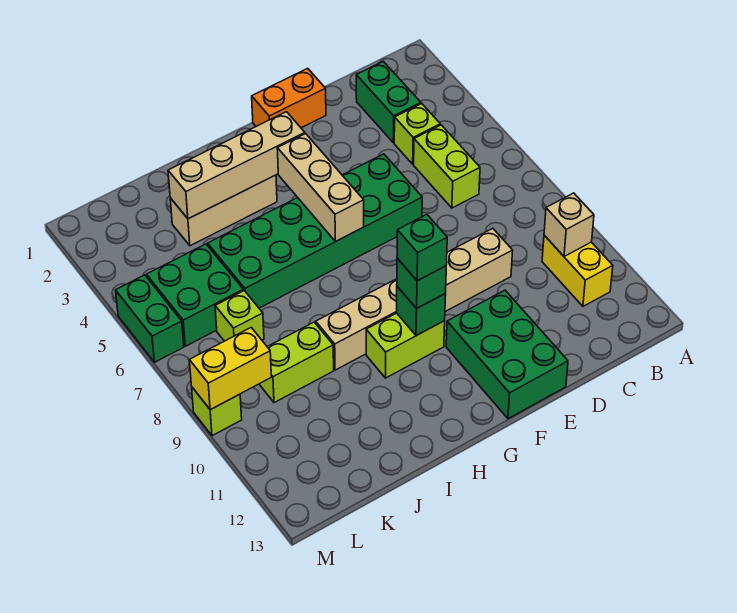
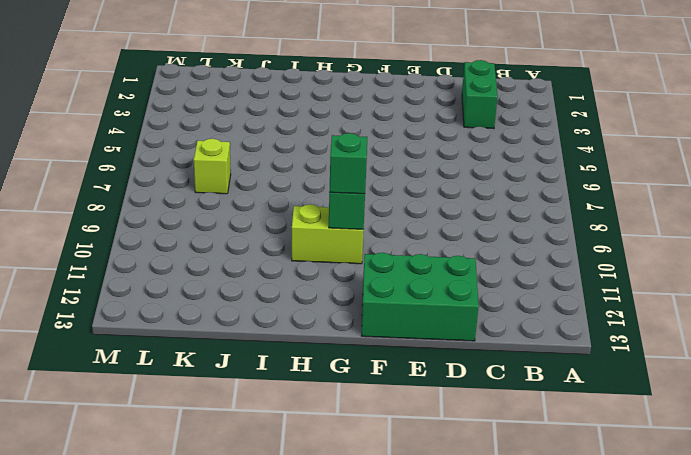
green 2x3 brick [362,253,479,341] -> green 2x3 brick turned to [446,290,568,419]
none -> yellow 1x2 brick [542,235,613,306]
none -> lime 1x1 brick [394,104,440,164]
none -> lime 1x2 brick [414,125,480,208]

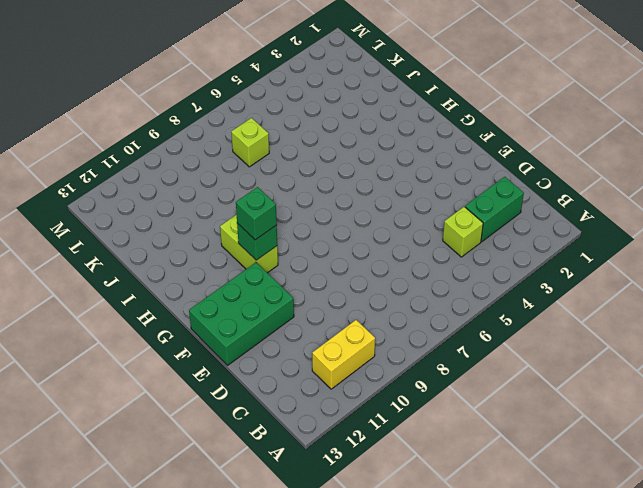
none -> lime 1x2 brick [414,125,480,208]
none -> tan 1x6 brick [316,228,513,370]
none -> orange 1x2 brick [252,68,326,128]

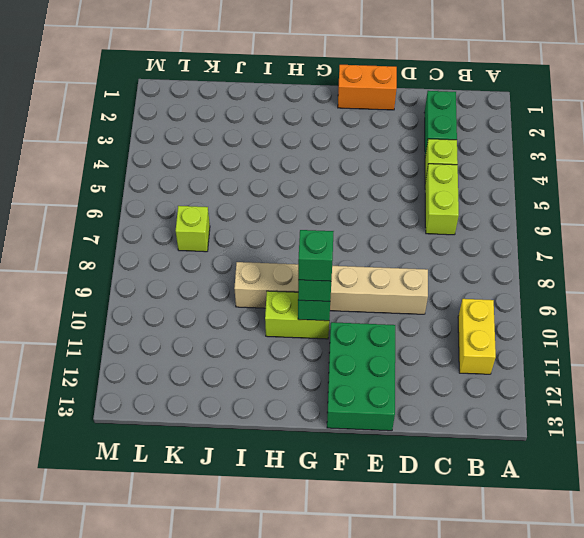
none -> green 2x6 brick [208,154,422,308]
none -> tan 1x3 brick [170,175,277,246]
none -> lime 1x2 brick [259,322,334,403]

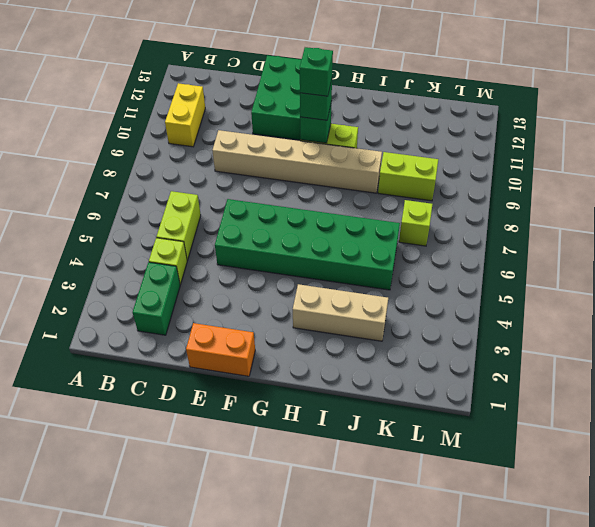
none -> green 2x2 brick [146,244,243,346]
none -> green 1x2 brick [115,275,184,362]
none -> lime 1x1 brick [192,387,242,436]

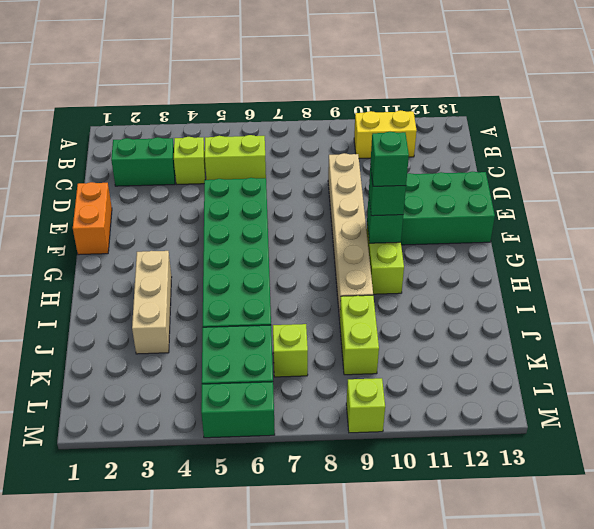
none -> tan 1x1 brick [544,193,594,256]
none -> tan 1x4 brick [168,112,305,219]
none -> tan 1x3 brick [277,134,364,241]

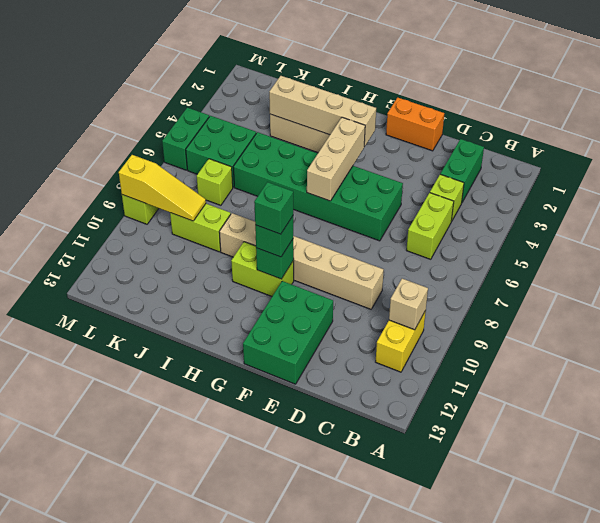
yellow 1x3 slope [119,155,206,221] -> yellow 1x2 brick [190,328,271,410]

